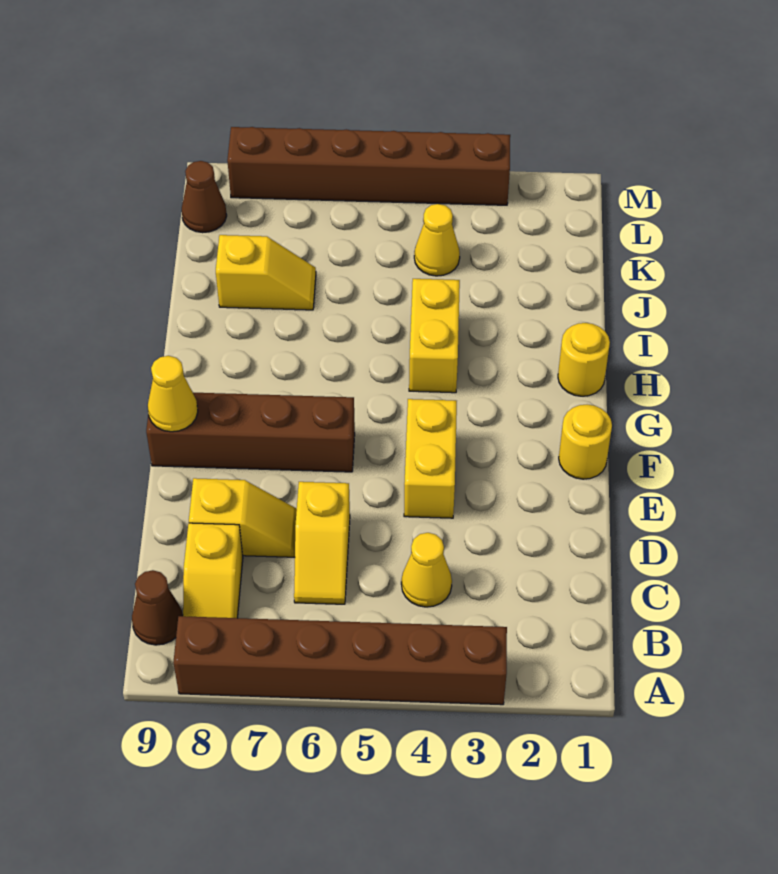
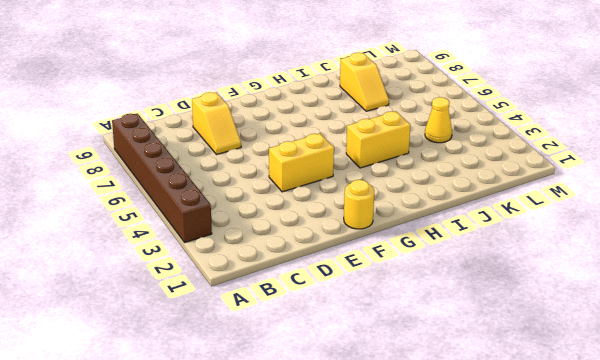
none -> yellow 1x2 slope [183,523,243,618]
none -> brown 1x1 cone [132,570,183,645]
none -> yellow 1x1 cone [401,533,452,607]

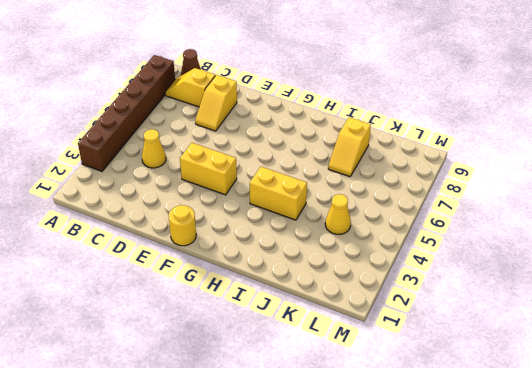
none -> yellow 1x2 slope [294,482,350,604]
none -> brown 1x4 brick [146,393,355,472]
none -> yellow 1x1 round brick [558,323,610,396]

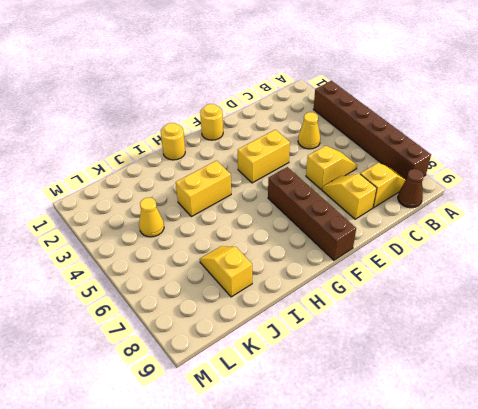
none -> brown 1x1 cone [182,161,227,233]
none -> brown 1x6 brick [227,127,510,205]
none -> yellow 1x1 cone [148,356,198,432]

